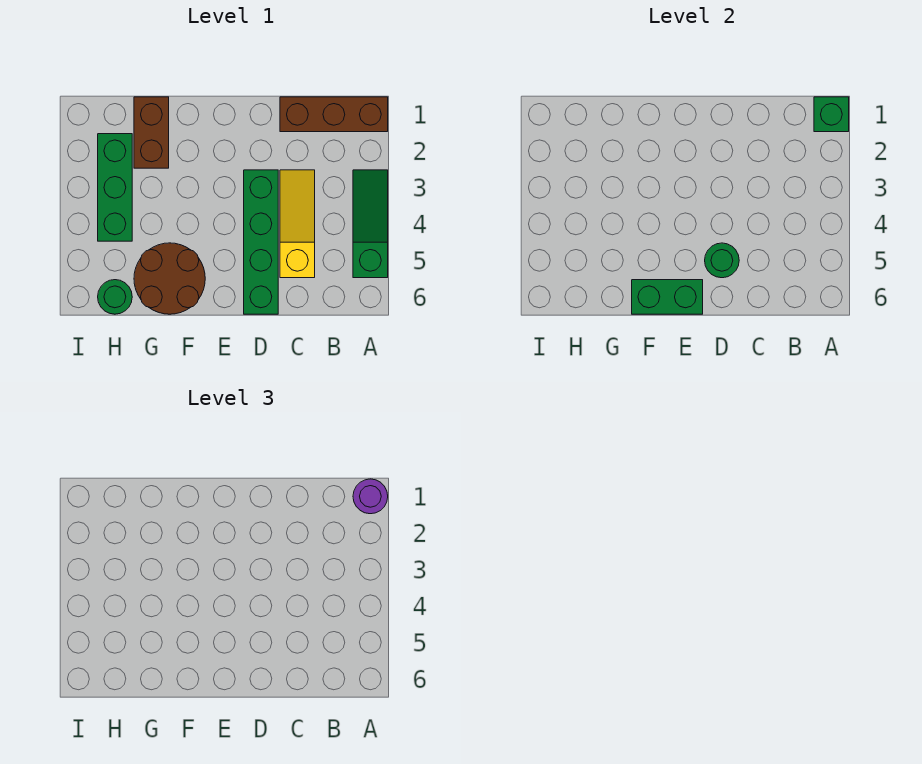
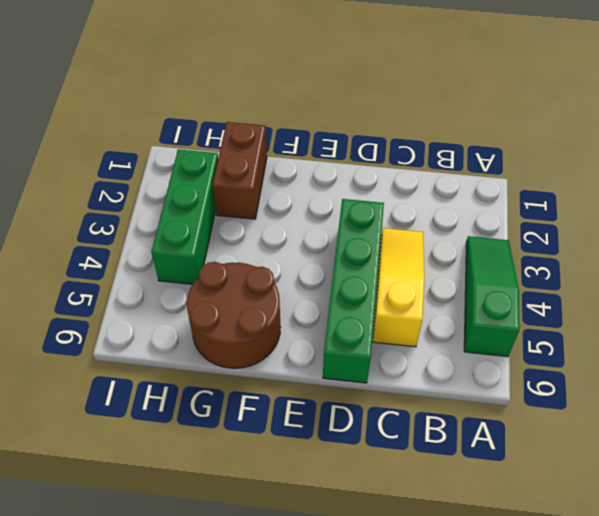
none -> brown 1x3 brick [280,97,388,132]
none -> green 1x1 round brick [98,280,132,314]
none -> green 1x1 brick [814,97,849,132]

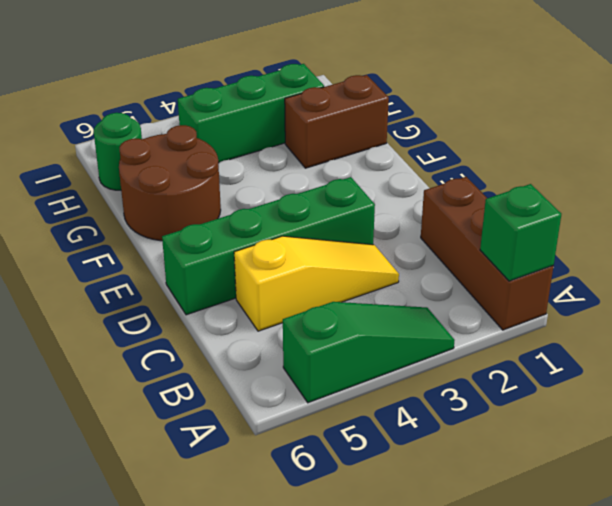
none -> green 1x1 round brick [705,243,739,278]
none -> green 1x2 brick [632,280,703,314]
none -> purple 1x1 round brick [353,479,388,514]

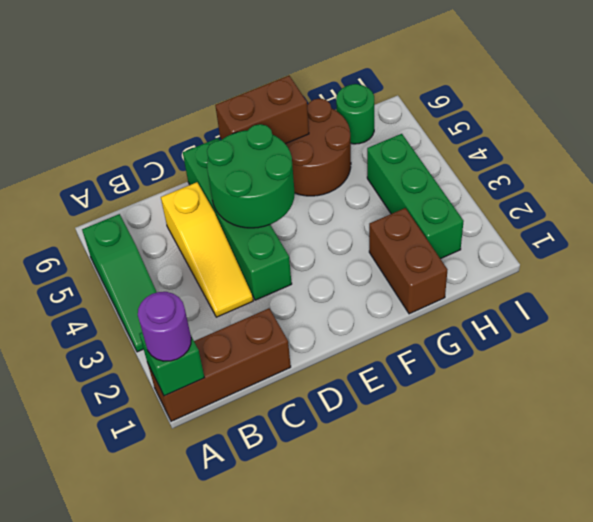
green 2x2 round brick [207,124,295,228] -> green 1x1 round brick [705,243,739,278]
brown 1x2 brick [215,76,309,144] -> green 1x2 brick [632,280,703,314]

